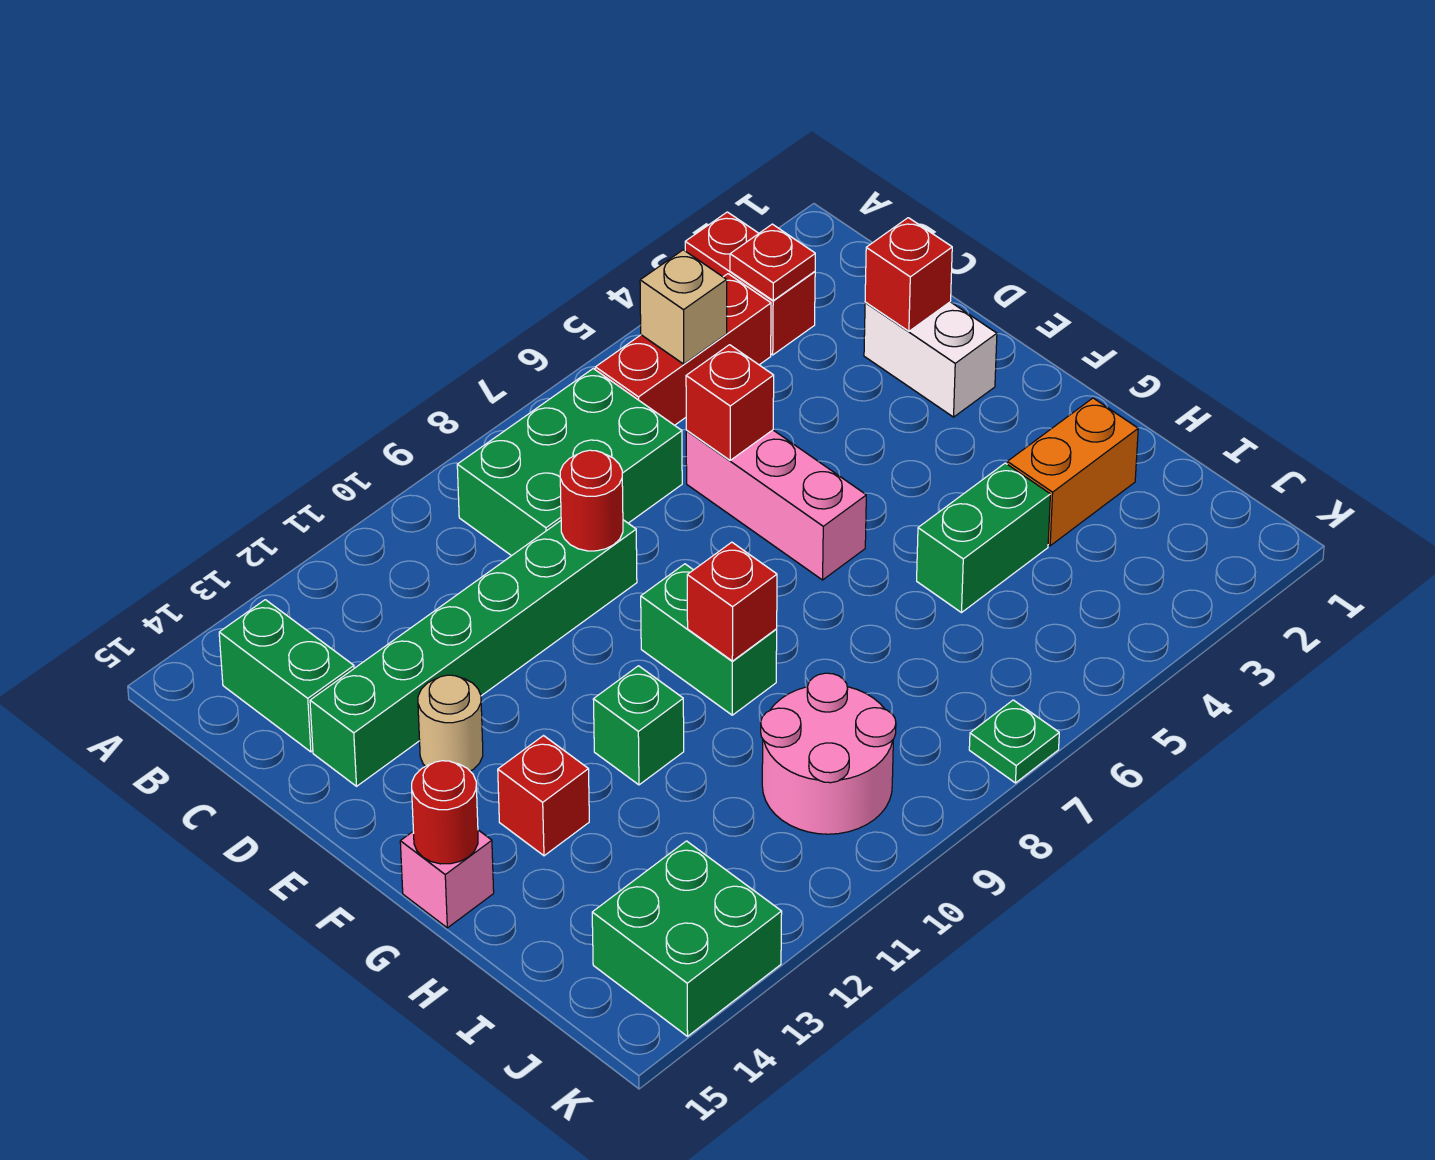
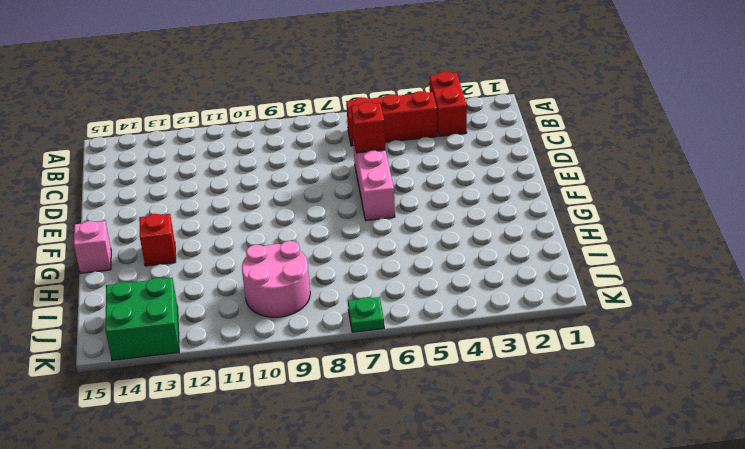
none -> green 2x3 brick [457,369,682,556]
none -> green 1x2 brick [219,600,354,752]
none -> white 1x2 brick [864,302,997,417]

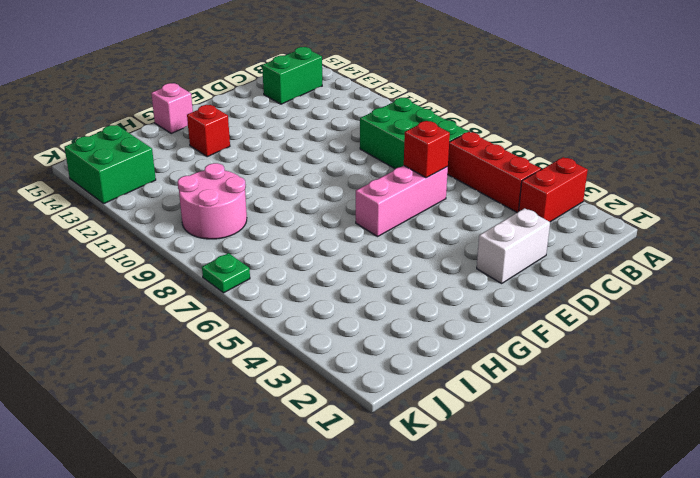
none -> green 1x6 brick [310,520,637,786]
none -> tan 1x1 round brick [418,675,483,771]
none -> green 1x2 brick [641,564,777,715]

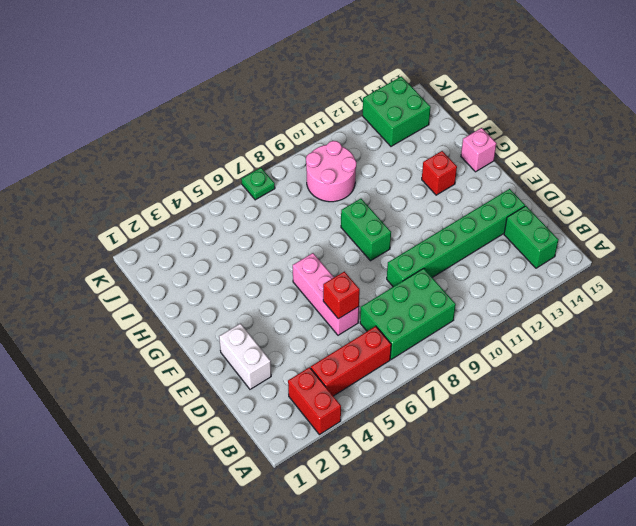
none -> tan 1x1 round brick [418,675,483,771]
none -> green 1x1 brick [593,666,684,785]
none -> orange 1x2 brick [1007,398,1138,546]

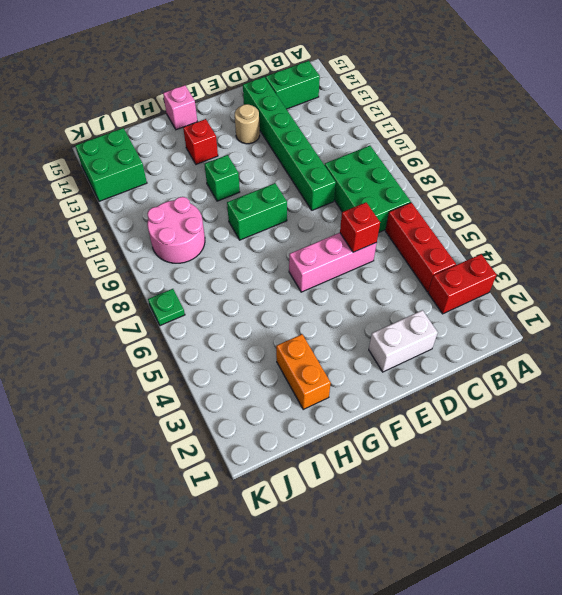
none -> green 1x2 brick [917,463,1050,613]
none -> red 1x1 plate [730,224,815,301]
none -> tan 1x1 brick [640,250,727,364]

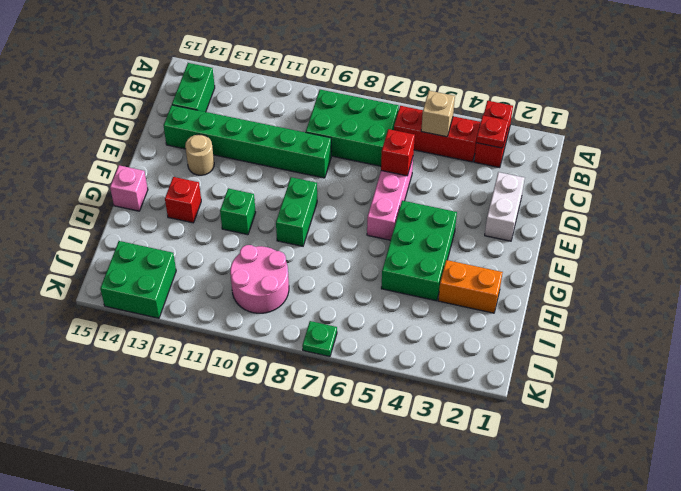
green 2x3 brick [381,201,457,301] -> green 1x2 brick [917,463,1050,613]
none -> red 1x1 brick [865,218,952,331]
none -> red 1x1 round brick [560,450,623,551]
none -> red 1x1 brick [687,542,777,661]

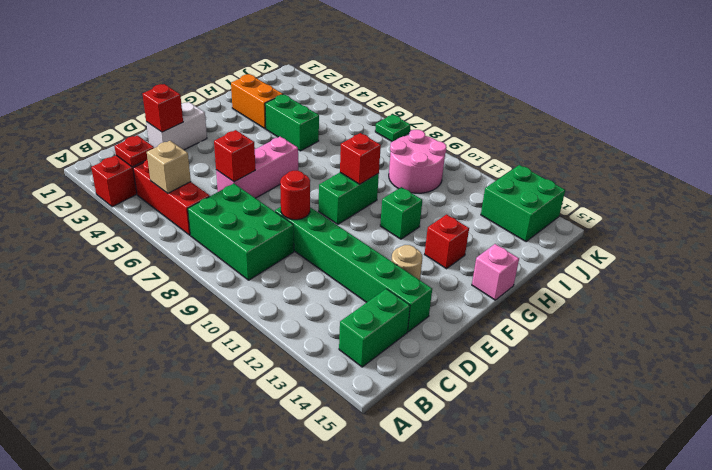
none -> red 1x1 round brick [412,761,478,864]

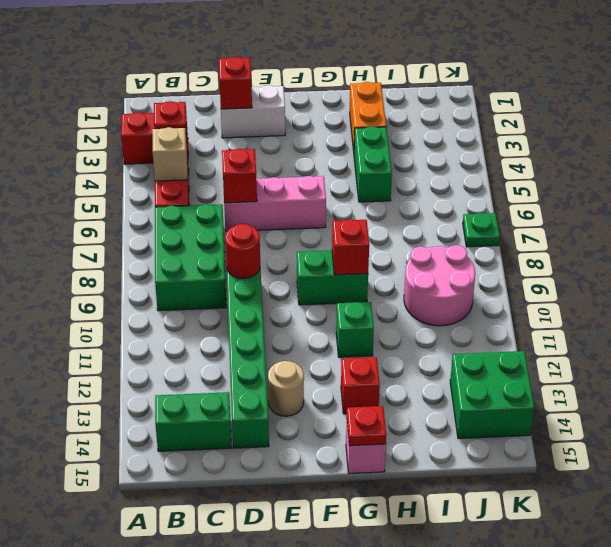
red 1x1 plate [347,406,386,446] -> red 1x1 round brick [412,761,478,864]

